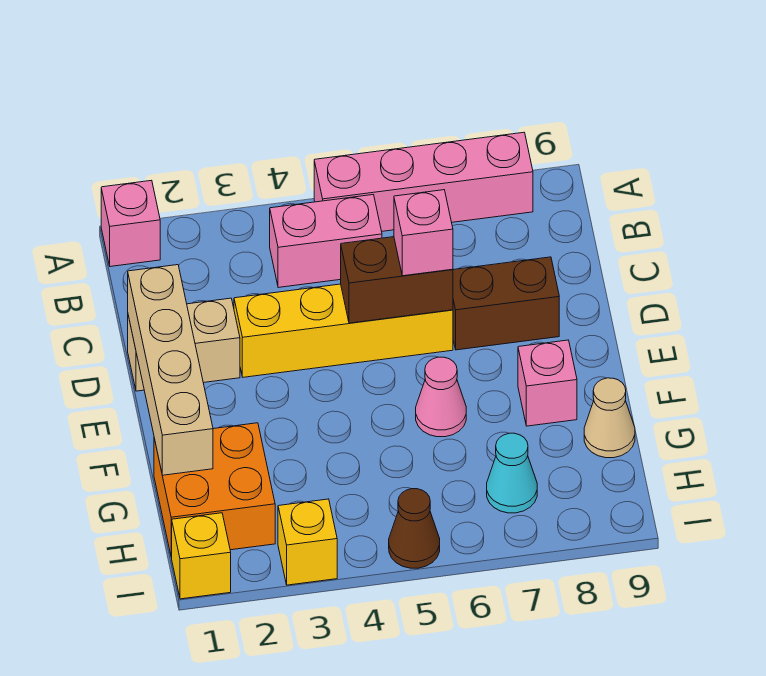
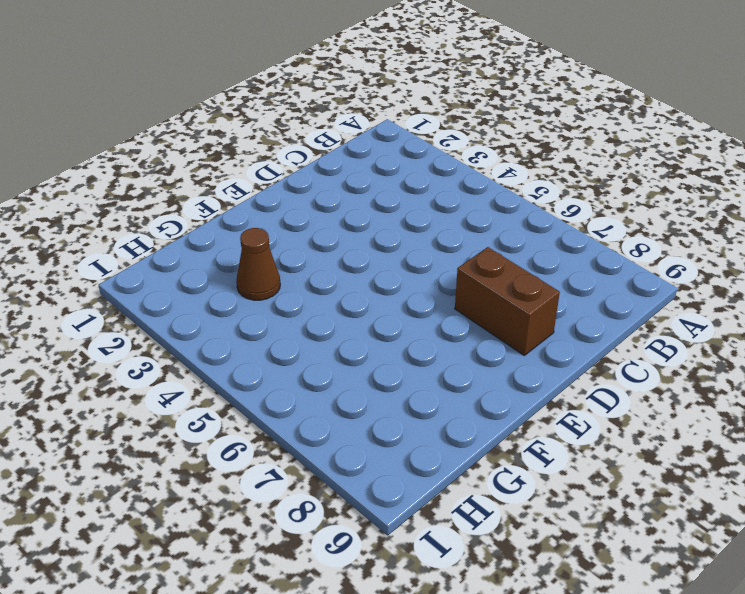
brown 1x1 cone [237,228,280,300] -> brown 1x1 cone moved to [389,489,440,568]
none -> pink 1x1 brick [101,180,160,267]
none -> pink 1x4 brick [314,132,533,231]
none -> pink 1x2 brick [270,195,382,288]

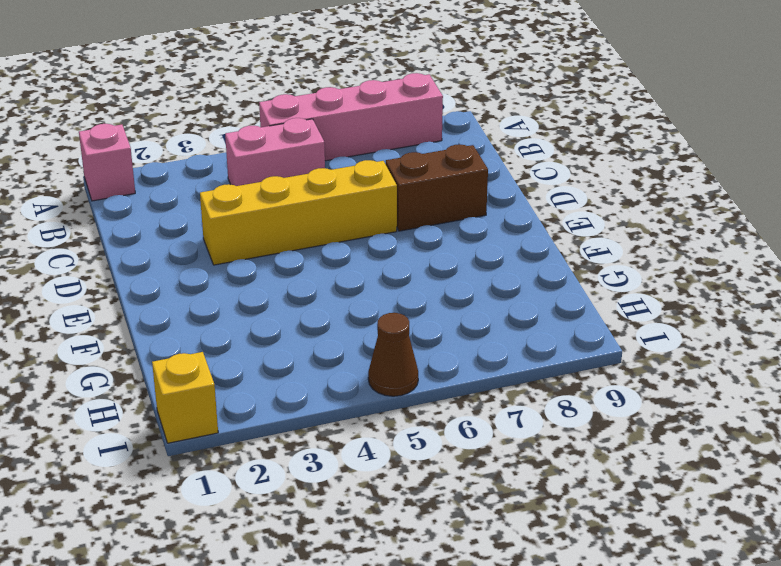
none -> tan 1x2 brick [128,298,240,391]
none -> pink 1x1 cone [416,357,466,437]
none -> pink 1x1 brick [518,340,577,426]

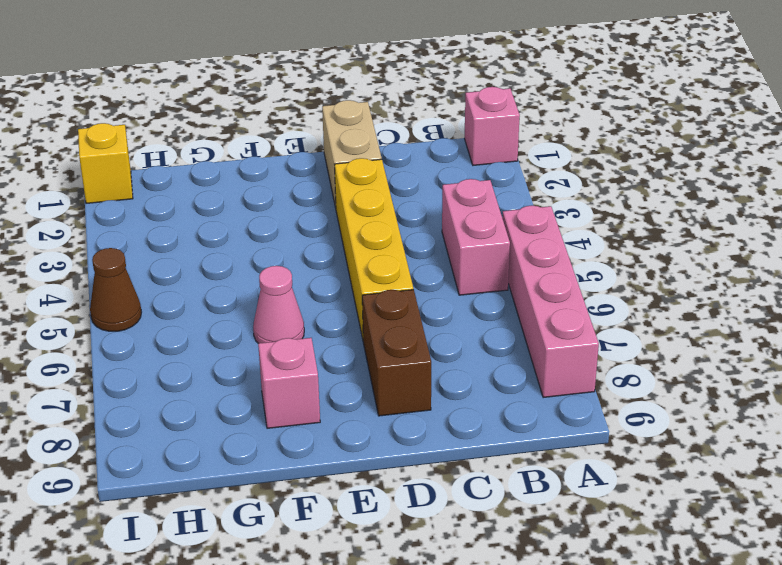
none -> orange 2x2 brick [154,423,275,557]
none -> tan 1x1 cone [584,378,635,458]
none -> cyan 1x1 cone [487,433,537,513]

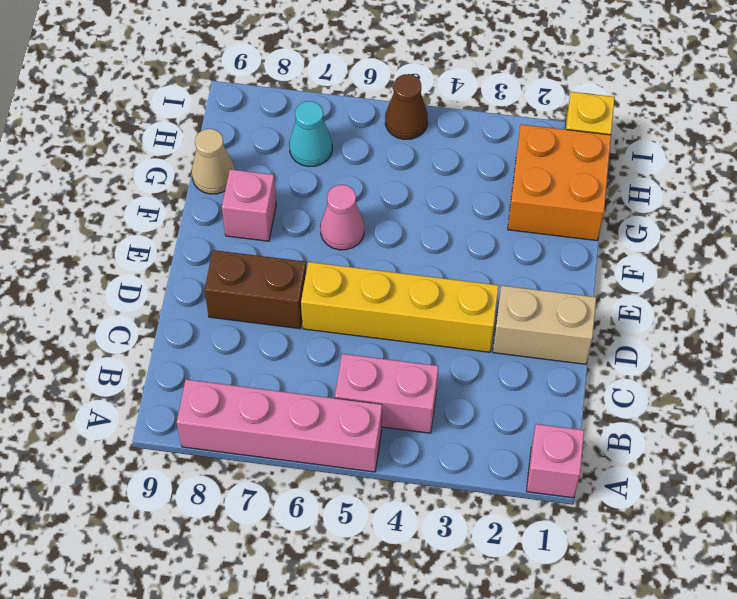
none -> yellow 1x1 brick [278,499,337,585]
none -> tan 1x4 brick [128,265,213,475]
none -> brown 1x2 brick [341,237,453,323]

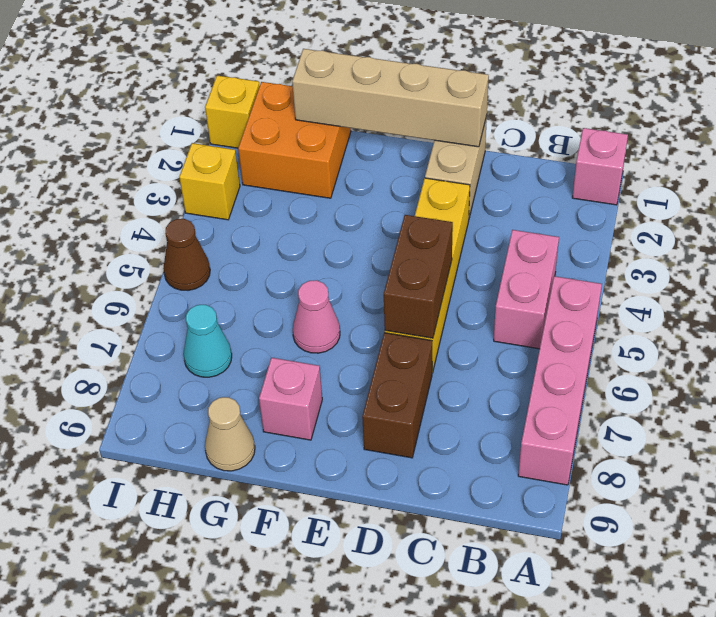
none -> pink 1x1 brick [394,190,453,276]

